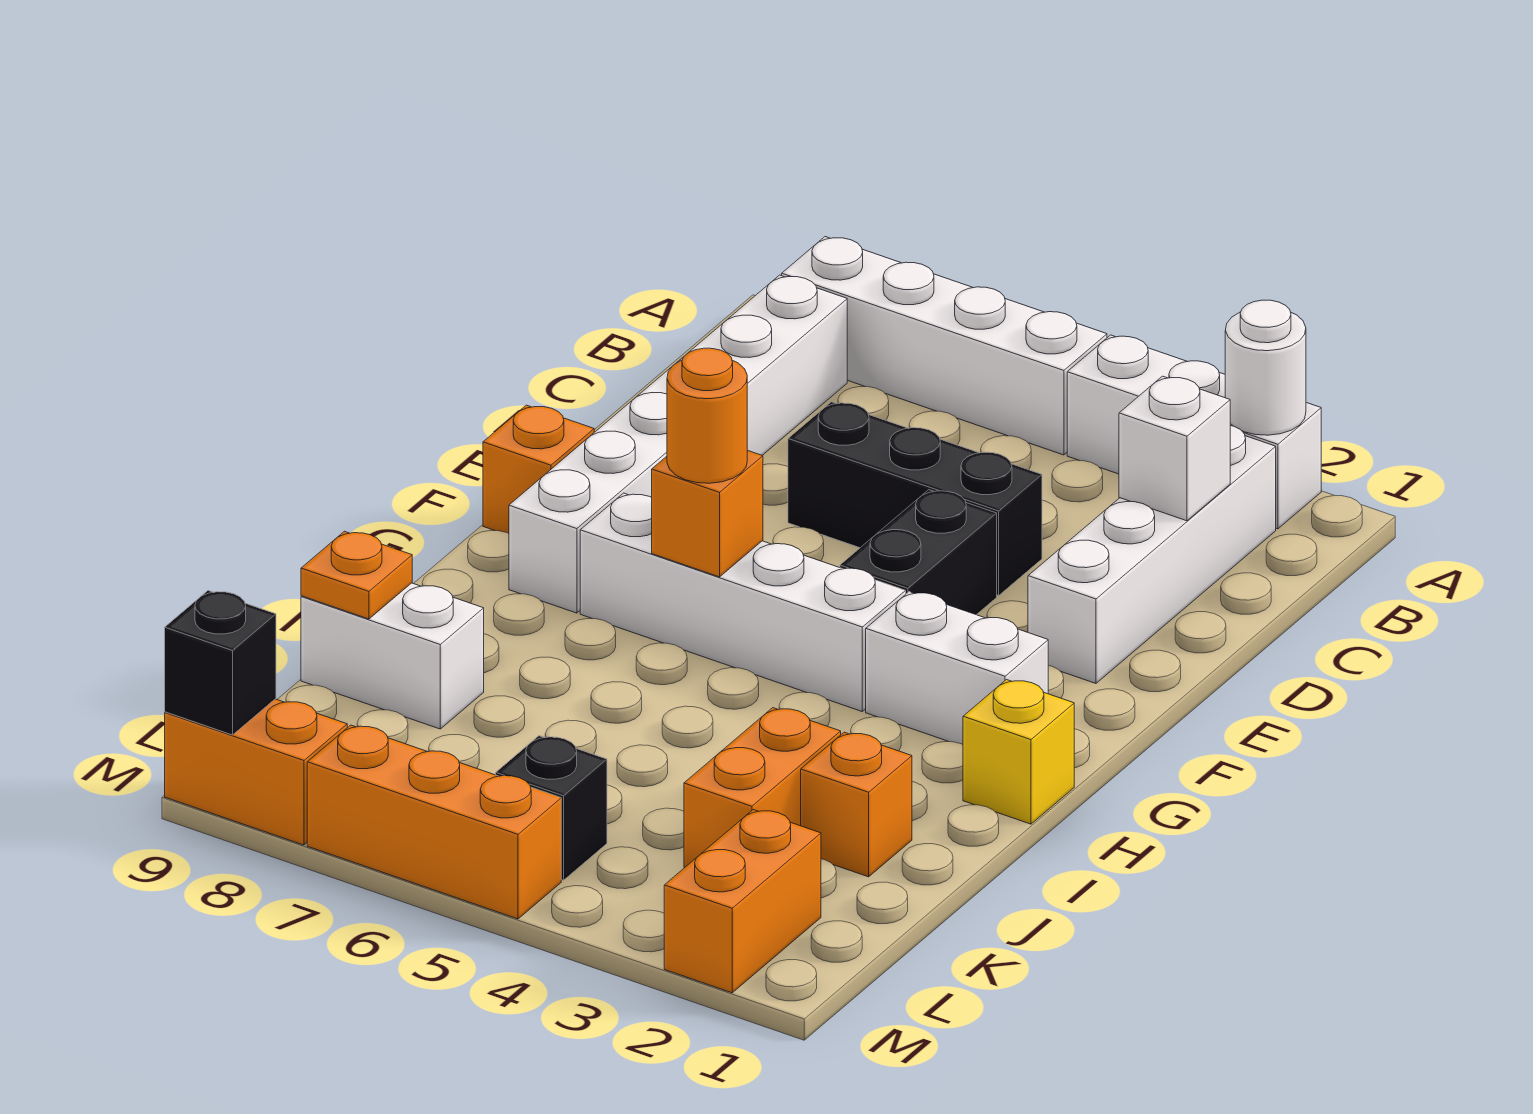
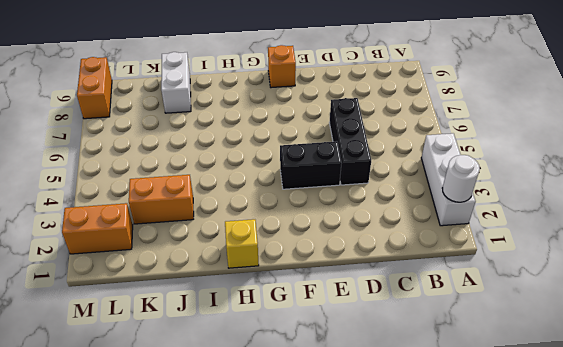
none -> white 1x4 brick [782,237,1107,455]
none -> white 1x4 brick [1028,426,1276,683]
none -> white 1x6 brick [509,275,847,613]

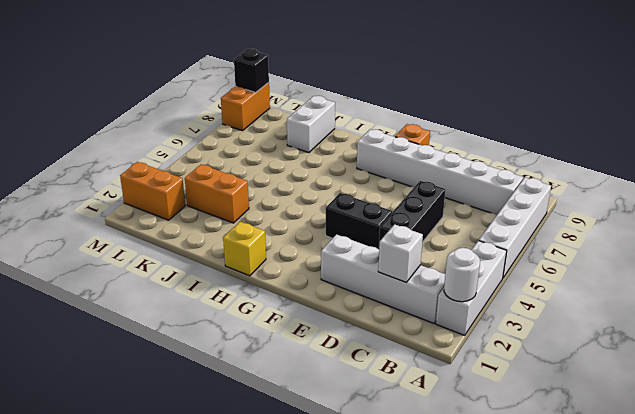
none -> white 1x2 brick [866,592,1048,744]
none -> white 1x4 brick [580,493,906,711]
none -> orange 1x1 brick [801,732,912,877]

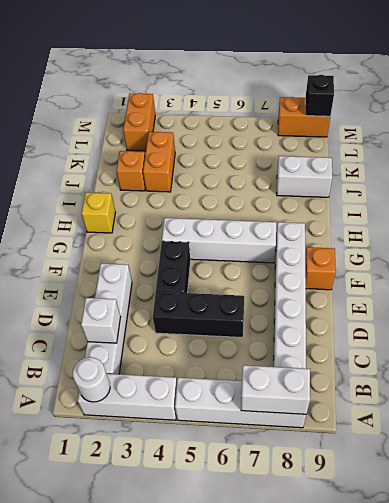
white 1x2 brick [241,365,310,414] -> white 1x2 brick moved to [866,592,1048,744]
none -> black 1x1 brick [496,736,607,880]
none -> orange 1x3 brick [307,725,561,919]
none -> orange 1x1 brick [652,450,763,577]

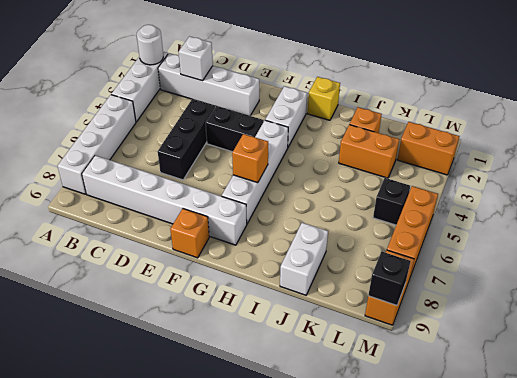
none -> orange 1x1 plate [301,531,412,619]
none -> orange 1x1 round brick [667,348,747,483]

